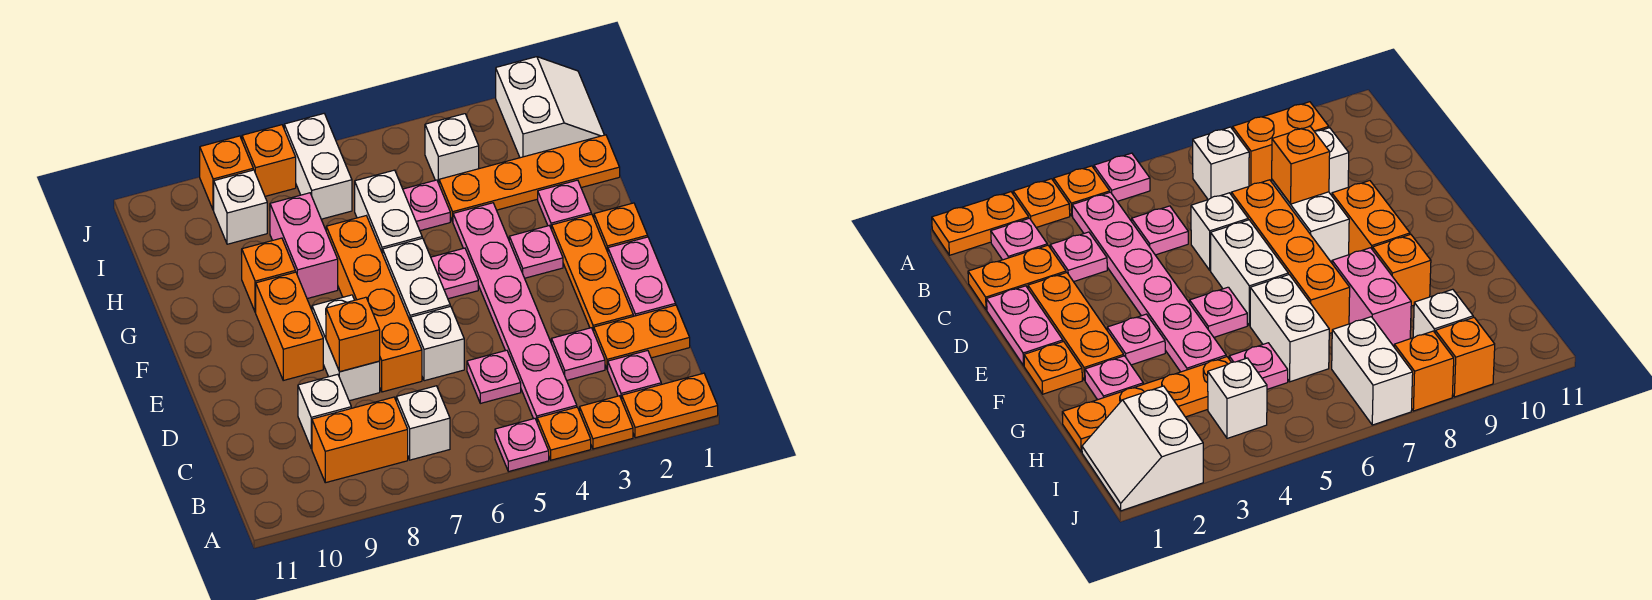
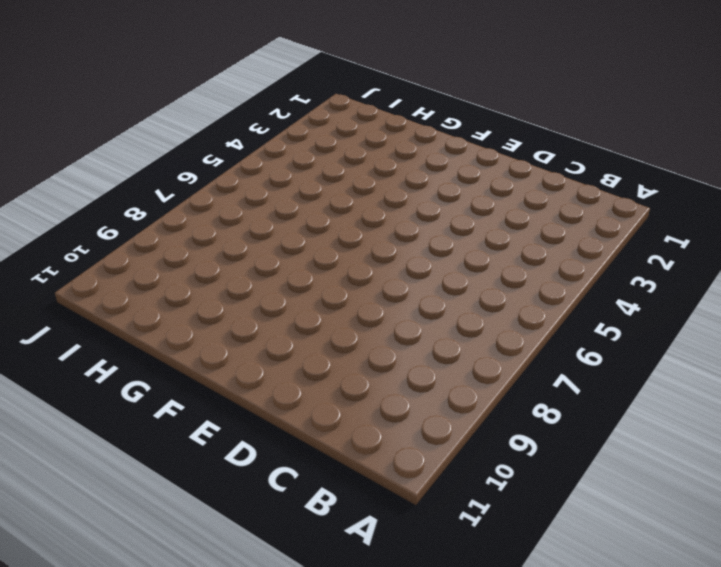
none -> orange 1x2 plate [622,373,718,438]
none -> orange 1x1 plate [580,396,633,449]
none -> orange 1x1 plate [537,407,591,460]
none -> pink 1x1 plate [495,418,549,472]

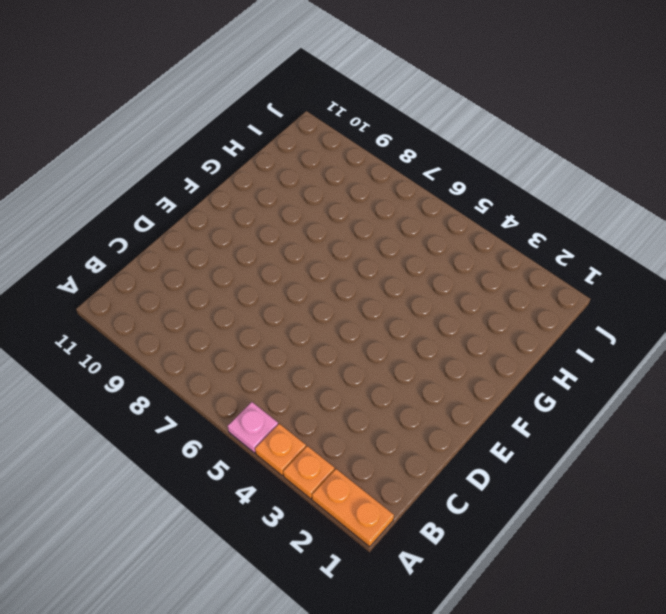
none -> pink 1x1 plate [608,350,661,400]
none -> pink 1x6 plate [453,203,577,421]
none -> white 1x1 brick [396,386,450,460]
none -> orange 1x2 brick [312,397,408,483]

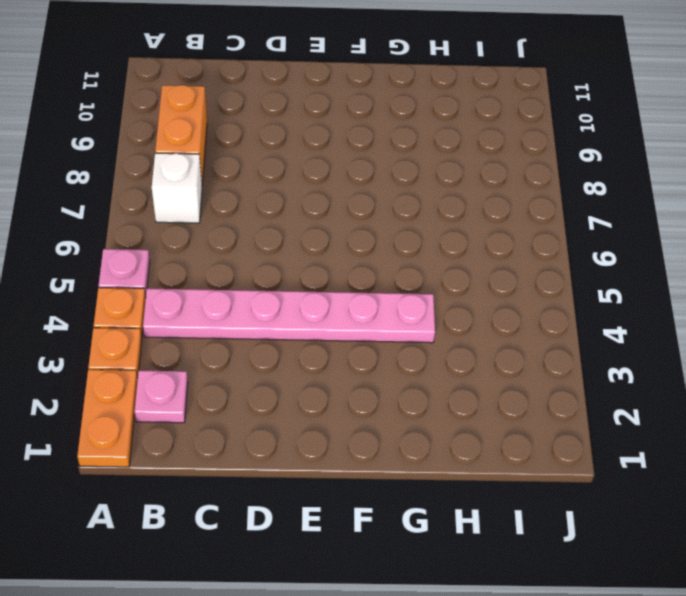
none -> orange 1x2 plate [594,305,690,370]
none -> pink 1x1 plate [551,328,605,380]
none -> pink 1x1 plate [467,350,521,403]
none -> white 1x1 brick [298,374,351,449]

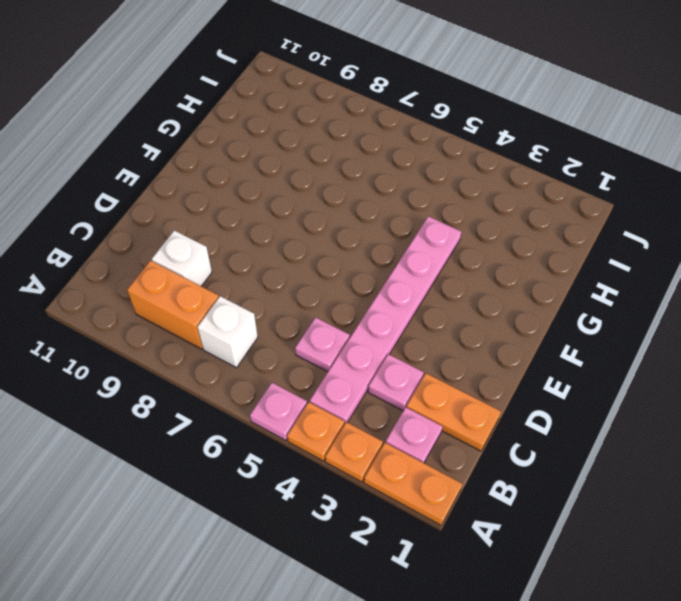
none -> pink 1x2 plate [608,237,676,316]
none -> orange 1x3 plate [552,214,633,332]
none -> white 1x1 brick [411,306,464,381]
none -> orange 1x4 brick [326,216,422,392]

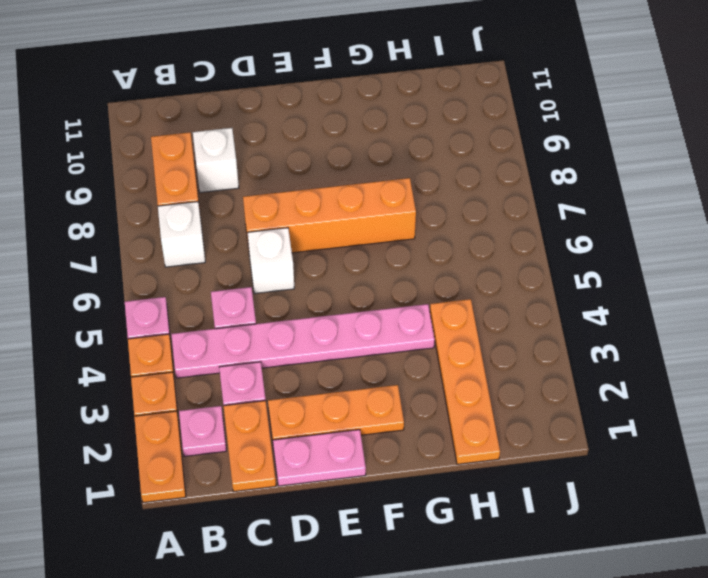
none -> white 1x2 brick [312,295,380,401]
none -> white 1x2 brick [383,238,450,322]
none -> orange 1x2 brick [256,272,323,380]
none -> orange 1x1 plate [594,203,648,252]

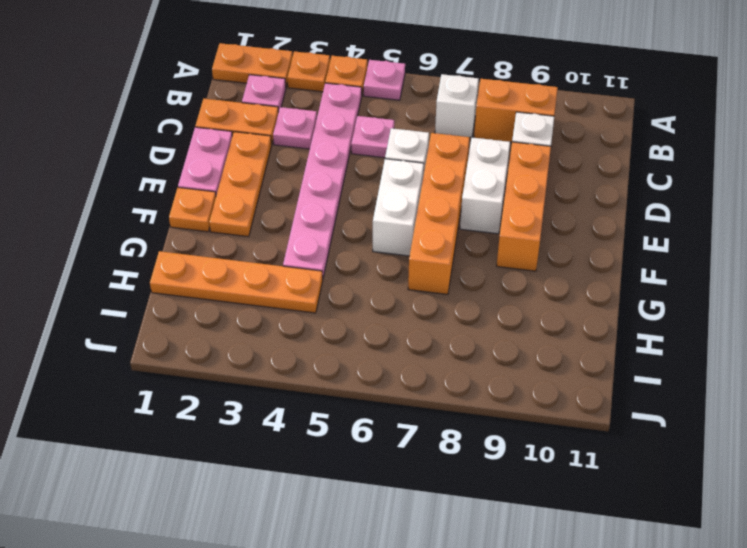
orange 1x3 brick [497,142,551,271] -> orange 1x2 brick [256,272,323,380]
none -> pink 1x1 plate [509,226,563,278]
none -> pink 1x1 plate [431,248,478,299]
none -> pink 1x1 plate [538,180,591,230]
none -> white 1x2 brick [354,170,422,254]

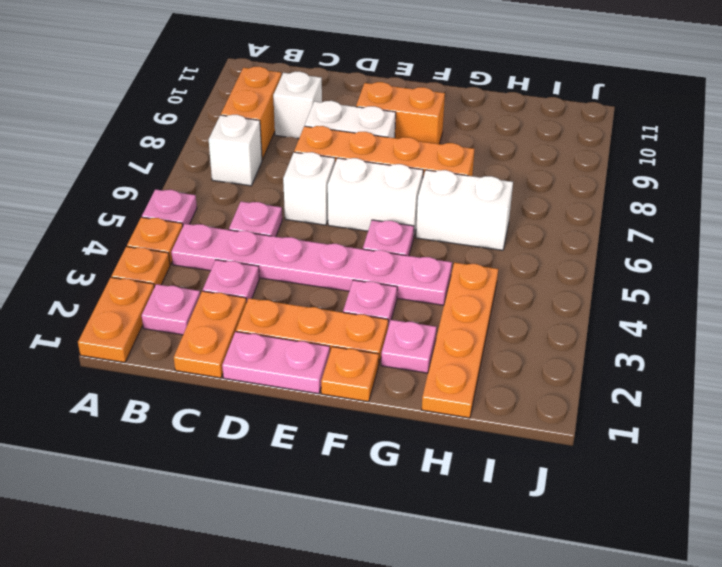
none -> pink 1x2 brick [270,193,338,299]
none -> orange 1x1 brick [242,238,295,312]
none -> pink 1x1 plate [403,180,450,231]
none -> white 2x2 slope [496,57,604,158]

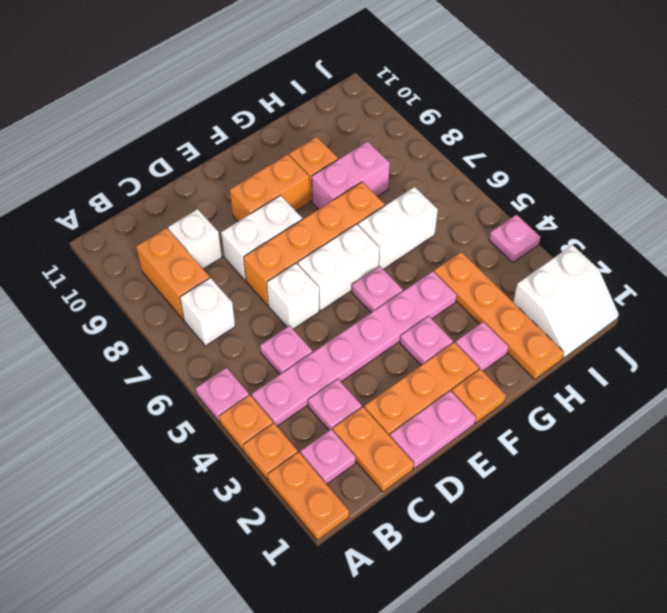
pink 1x1 plate [489,215,540,263] -> pink 1x1 plate moved to [403,180,450,231]
none -> white 1x1 brick [425,114,479,183]
none -> white 1x2 brick [284,114,352,219]
none -> white 1x1 brick [214,170,267,244]
none -> orange 1x1 brick [242,125,296,196]

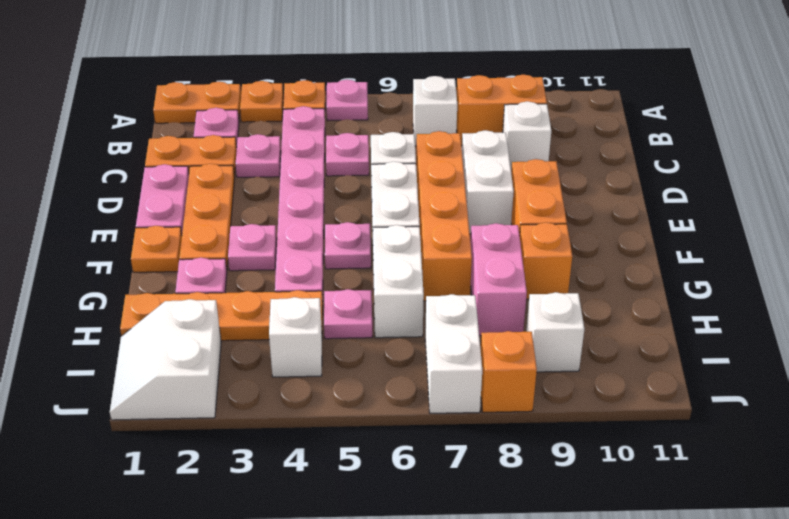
none -> orange 1x1 brick [200,136,253,210]
none -> orange 1x1 brick [326,297,380,372]

